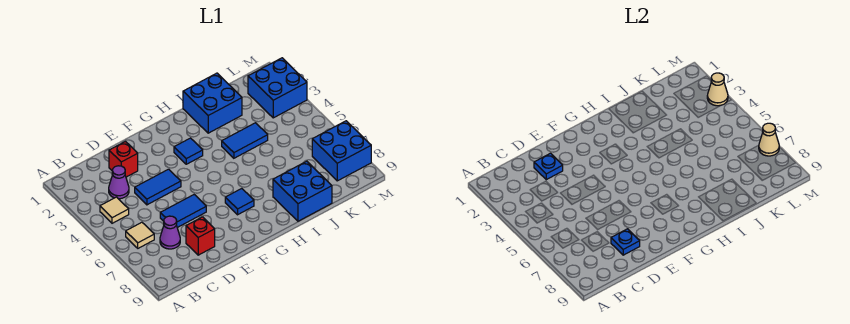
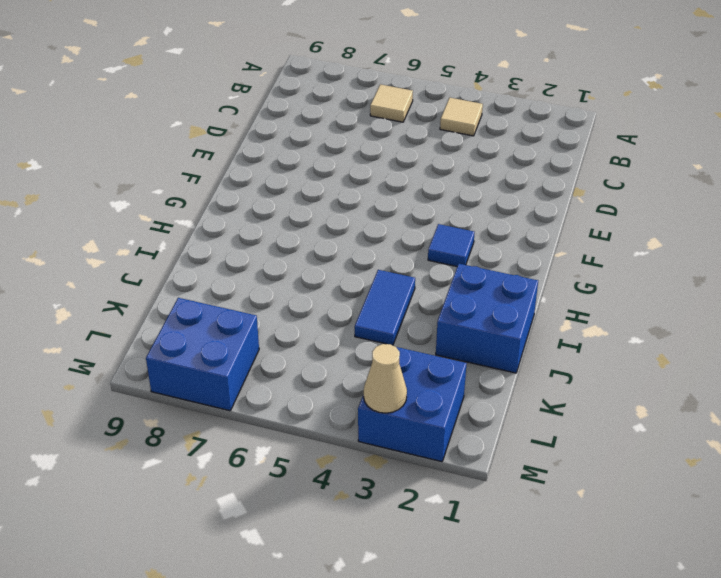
none -> purple 1x1 cone [109,166,129,199]
none -> purple 1x1 cone [160,216,180,249]
none -> red 1x1 brick [109,142,138,177]

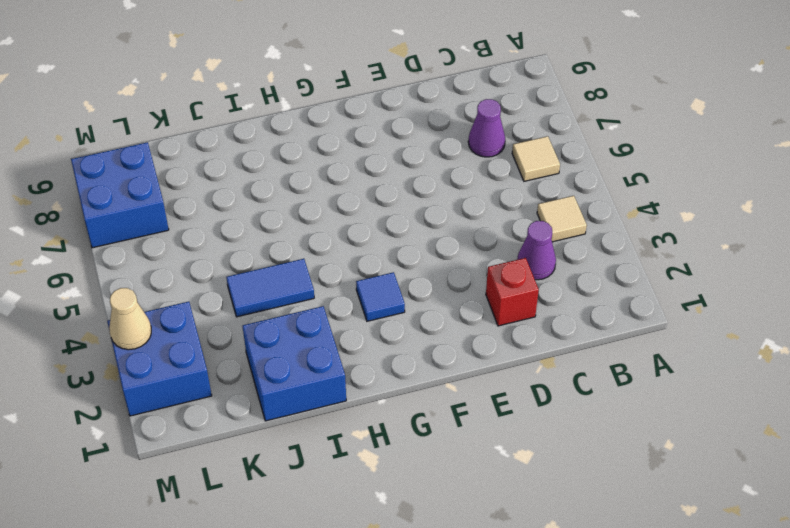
none -> blue 1x2 tile [135,169,181,205]
none -> blue 1x2 tile [160,195,206,228]
none -> red 1x1 brick [186,217,215,255]

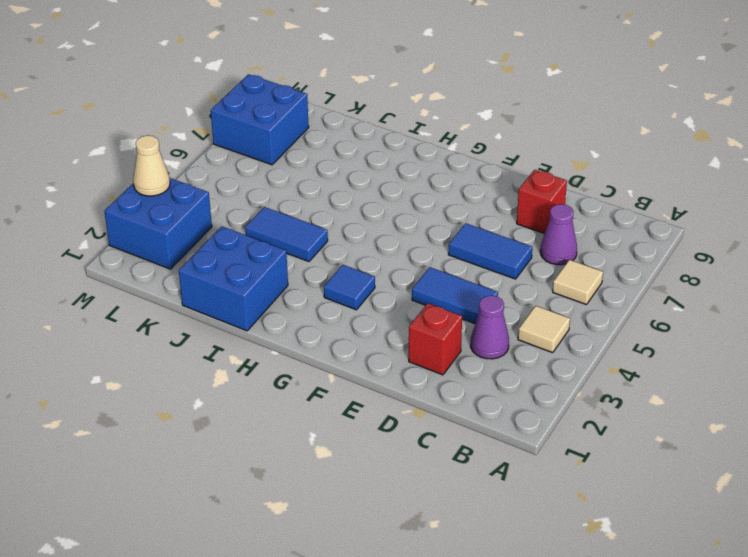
none -> blue 1x1 tile [225,189,254,215]
none -> blue 2x2 brick [273,161,332,221]
none -> blue 1x1 plate [534,153,563,180]

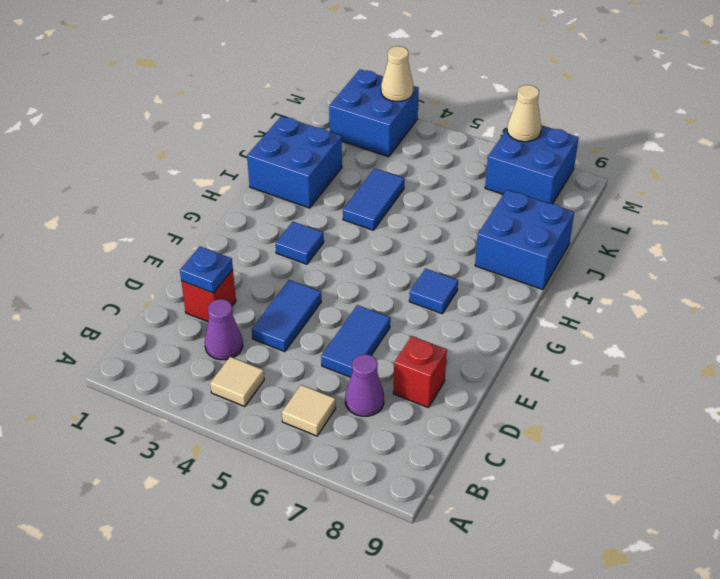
none -> blue 1x1 plate [611,229,640,255]

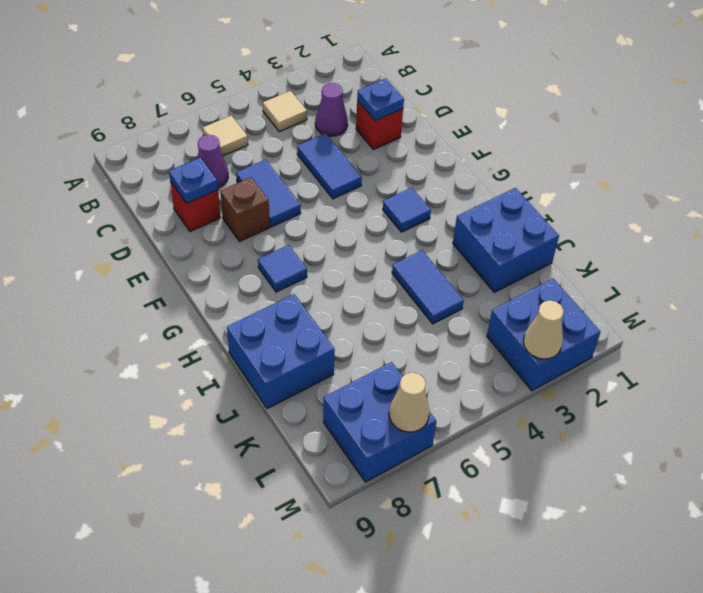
brown 1x1 brick [221,177,270,241] -> none

